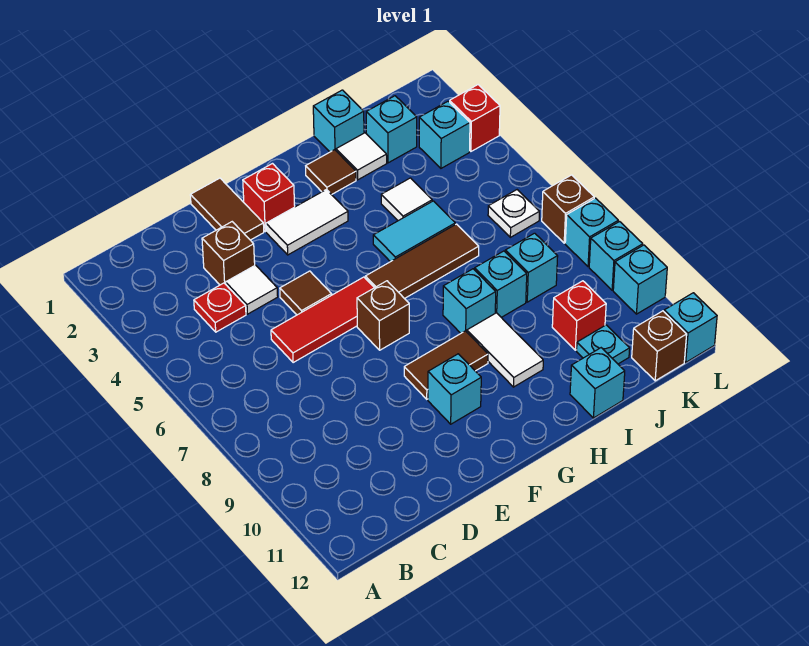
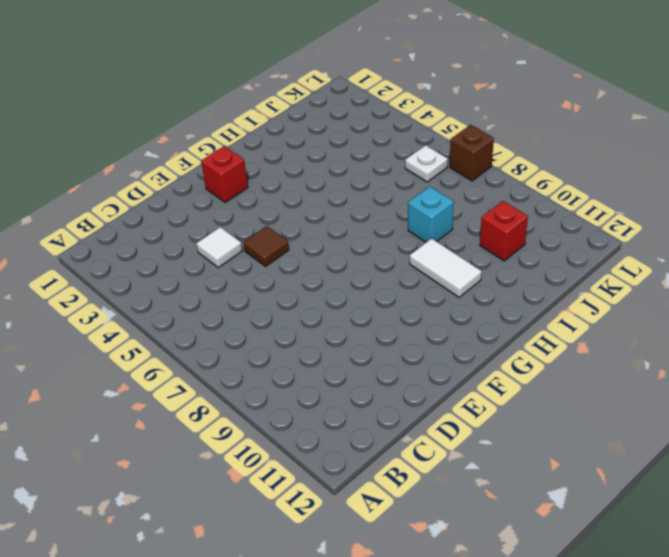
none -> red 1x1 plate [194,283,246,332]
none -> brown 1x1 brick [202,222,255,285]
none -> red 1x3 tile [271,277,374,363]
none -> brown 1x2 tile [190,178,264,240]

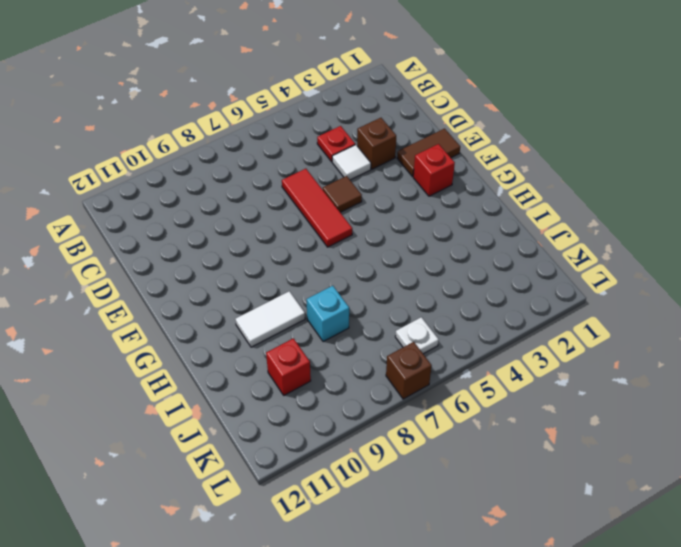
none -> white 1x2 tile [266,190,348,255]
none -> brown 1x1 brick [357,281,409,350]
none -> brown 1x2 tile [404,331,488,399]
none -> cyan 1x1 brick [428,354,481,424]

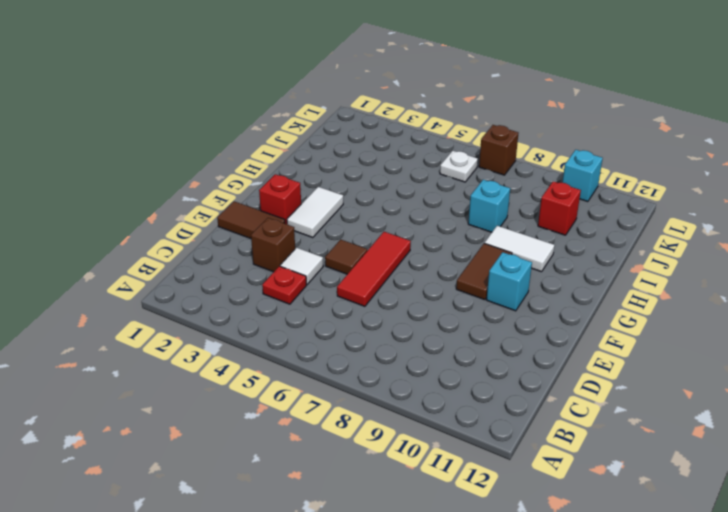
none -> brown 1x1 brick [357,281,409,350]
none -> brown 1x3 tile [365,224,479,299]
none -> brown 1x1 tile [306,150,356,195]
none -> cyan 1x2 tile [373,201,455,262]

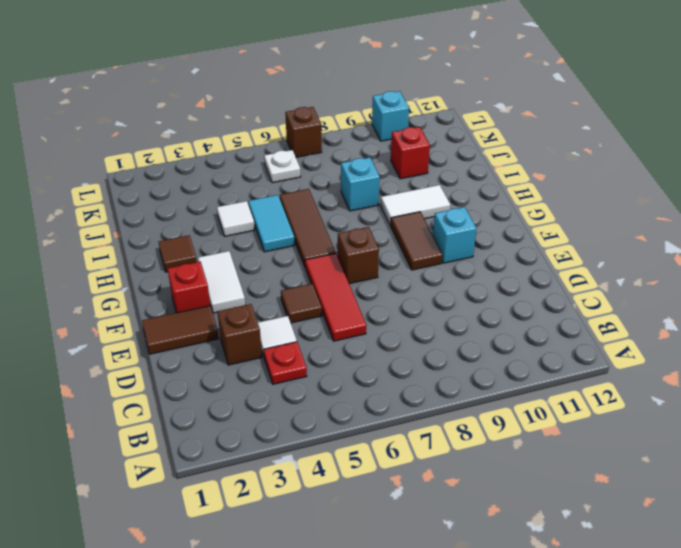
none -> cyan 1x1 brick [443,269,496,333]
none -> cyan 1x1 brick [313,90,364,152]
none -> white 1x1 tile [336,133,387,180]
none -> cyan 1x1 brick [570,348,625,418]

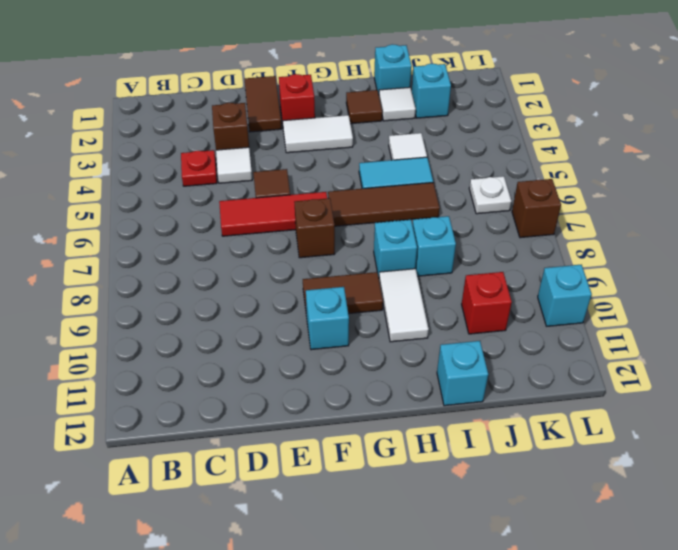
none -> cyan 1x1 brick [505,233,558,302]
none -> cyan 1x1 plate [577,325,630,364]
none -> cyan 1x1 brick [419,101,470,168]
none -> brown 1x1 brick [632,311,687,381]

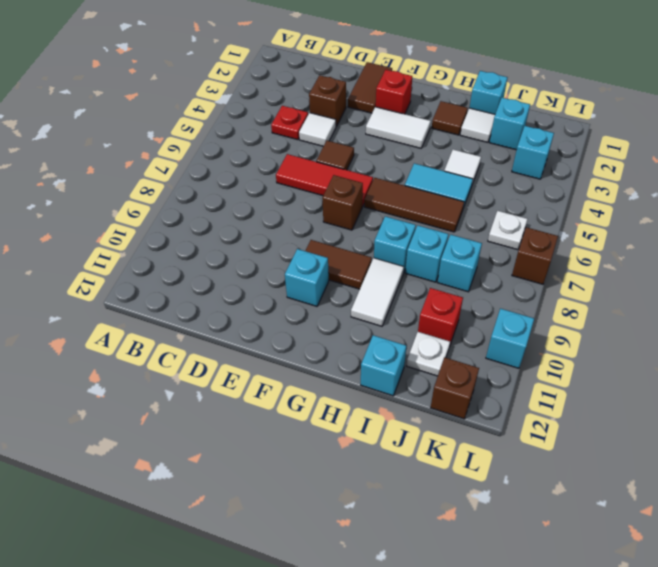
white 1x1 plate [407,332,450,376] -> cyan 1x1 plate [577,325,630,364]
none -> red 1x1 brick [450,85,500,151]
none -> cyan 1x1 brick [565,198,618,267]
none -> cyan 1x1 brick [589,222,643,290]
none -> cyan 1x1 brick [664,293,717,362]

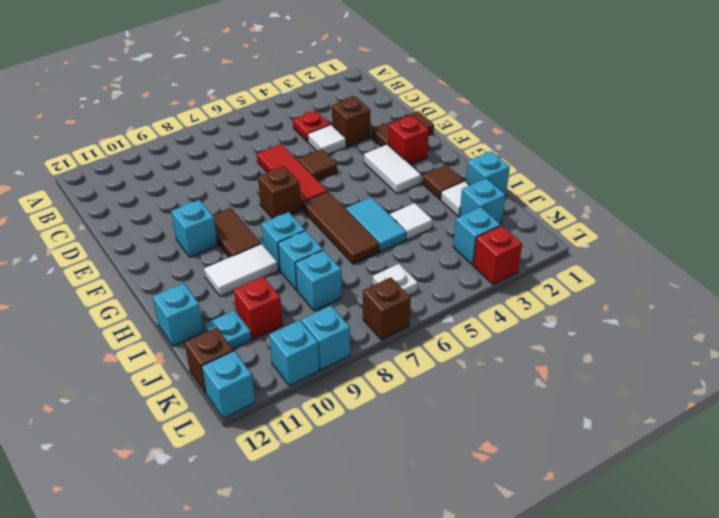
none -> cyan 1x1 brick [565,198,618,267]

